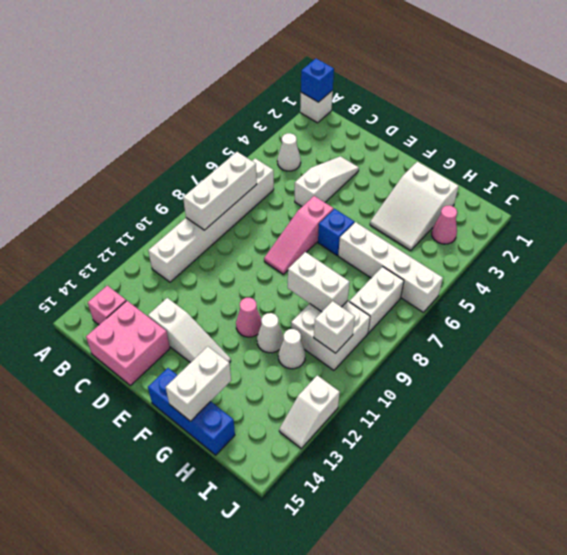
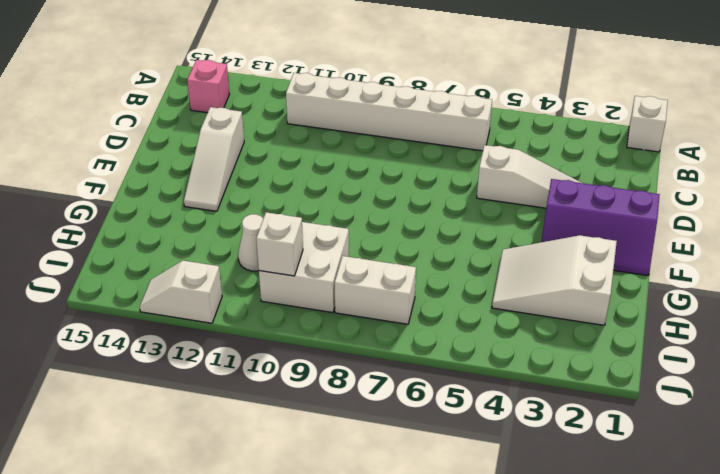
purple 2x3 slope [541,179,660,275] -> none
none -> white 1x1 cone [277,133,301,171]
none -> pink 2x2 brick [86,301,170,386]
none -> pink 1x3 slope [264,196,334,274]

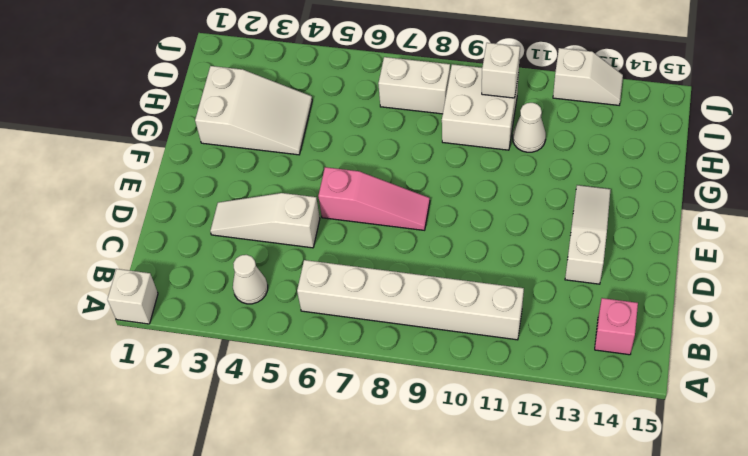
none -> pink 2x2 brick [86,301,170,386]
none -> blue 1x1 brick [318,209,354,255]
none -> pink 1x1 cone [236,298,262,337]

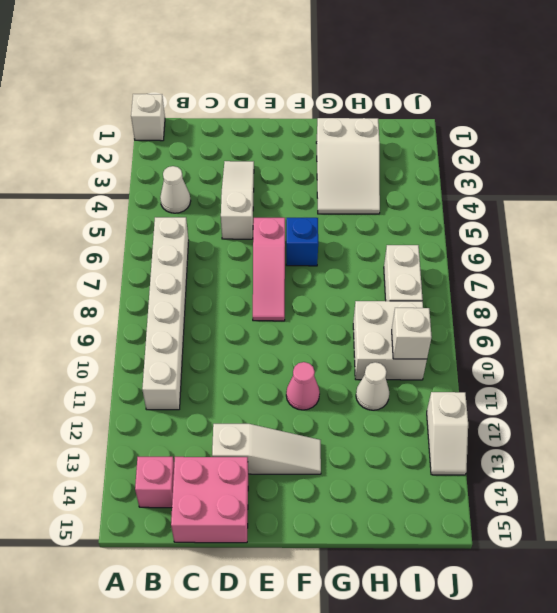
none -> blue 1x3 brick [148,368,235,455]
none -> white 1x4 brick [338,222,443,312]
none -> white 1x1 cone [257,313,284,353]

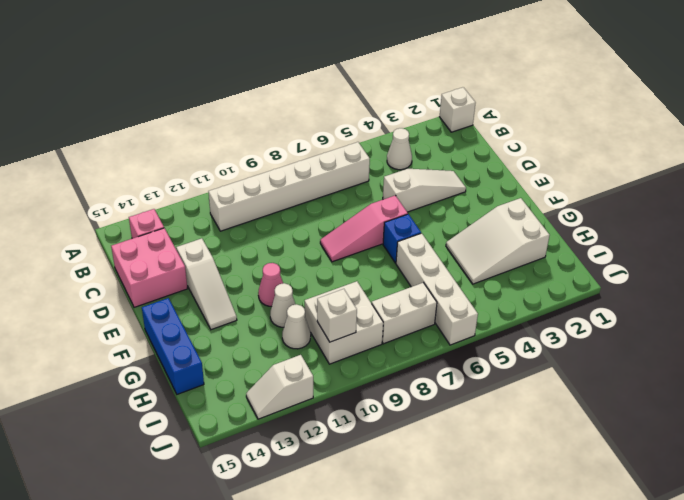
none -> pink 1x1 cone [432,205,457,244]
none -> blue 1x1 brick [301,59,334,102]
none -> white 1x3 brick [183,152,257,230]

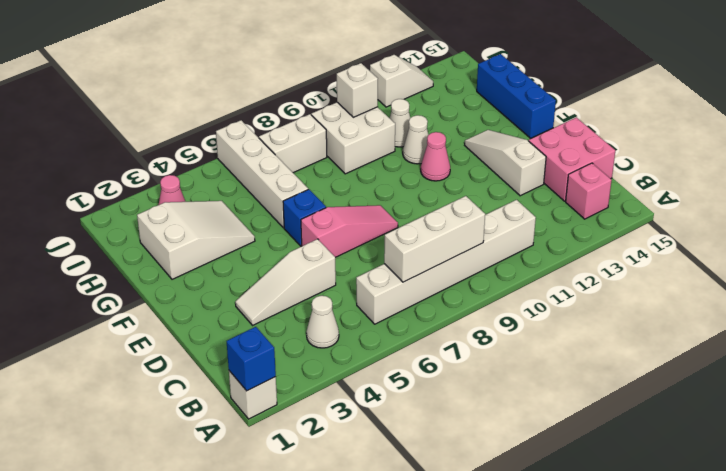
none -> white 1x2 brick [288,252,350,312]
none -> white 1x2 brick [166,346,231,421]

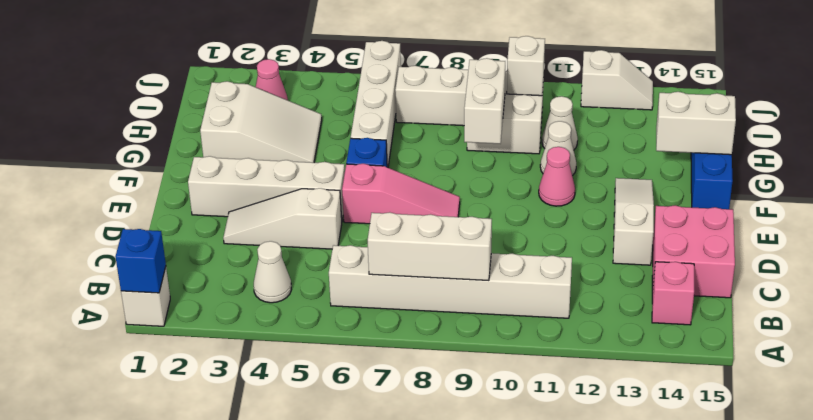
white 1x4 brick [188,156,345,219] -> none

